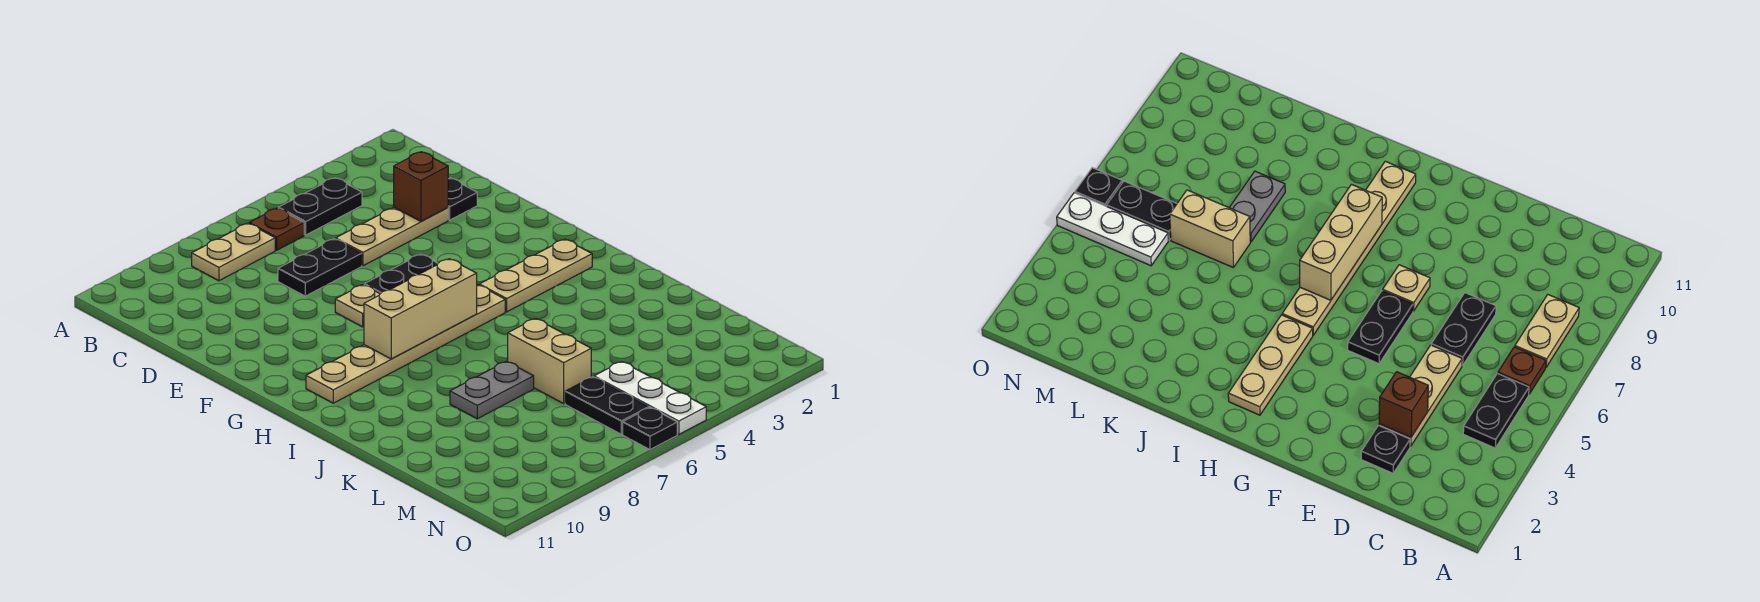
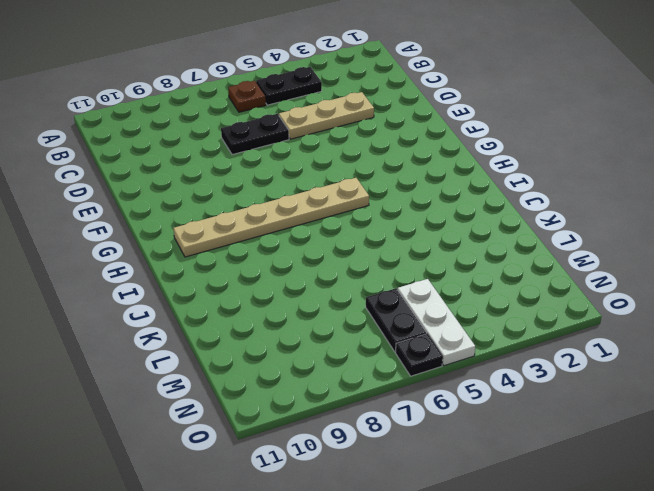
none -> tan 1x2 plate [192,223,275,281]
none -> black 1x1 plate [448,178,477,220]
none -> black 1x2 plate [364,254,438,294]

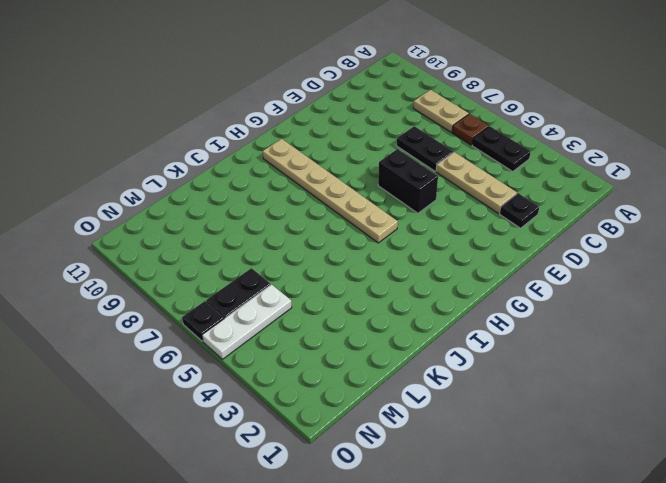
black 1x2 brick [378,149,438,213] -> black 1x2 plate [364,254,438,294]
none -> tan 1x1 plate [335,285,380,327]
none -> tan 1x3 plate [479,239,592,312]
none -> tan 1x2 brick [508,318,591,403]

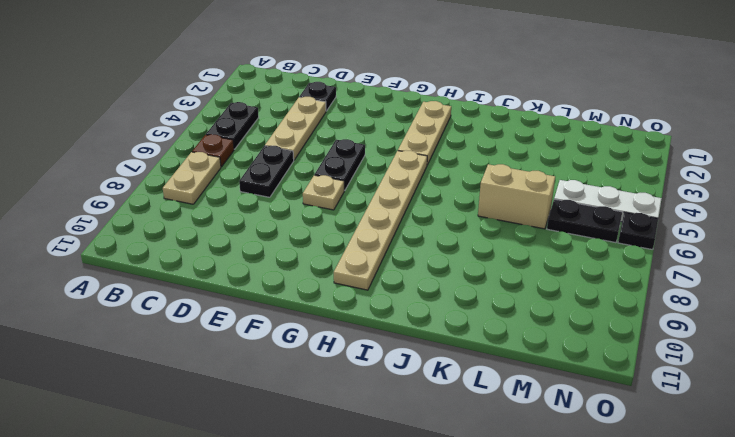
none -> grey 1x2 plate [450,361,534,419]
none -> brown 1x1 brick [394,152,448,221]
none -> tan 1x3 brick [364,259,477,359]

